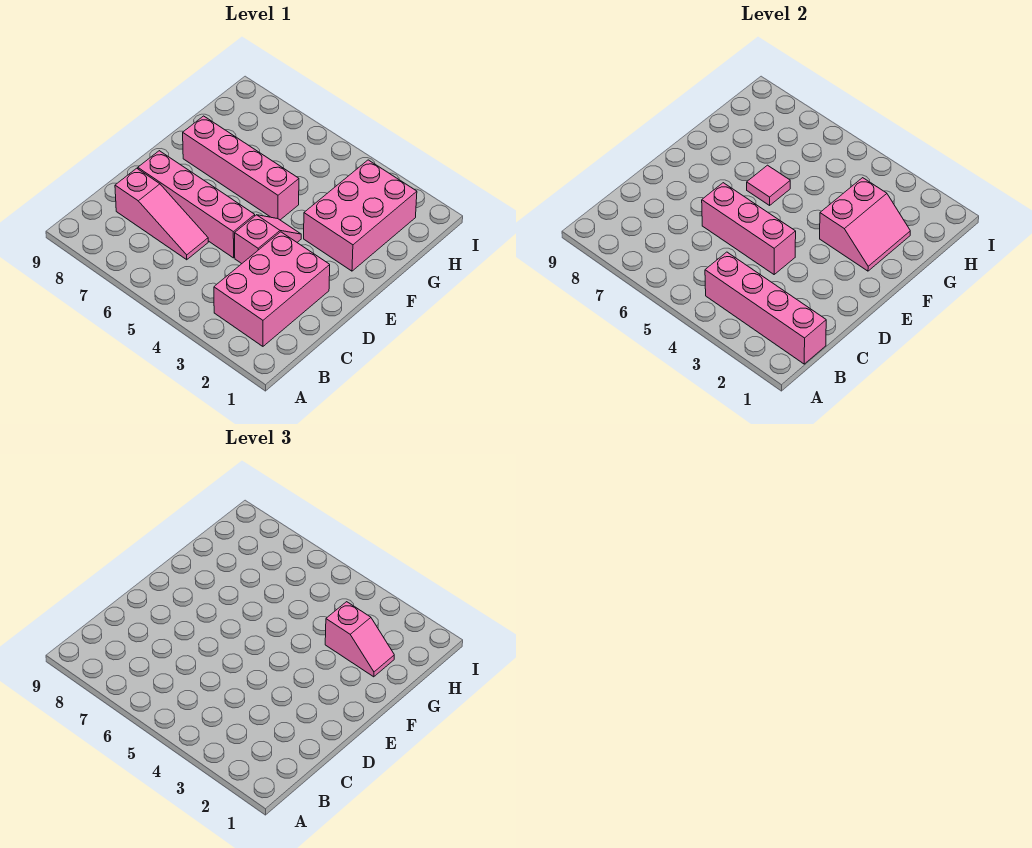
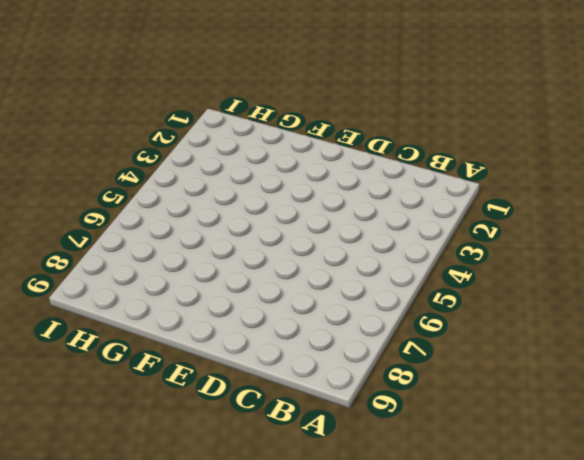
none -> pink 2x3 brick [214,232,330,346]
none -> pink 1x3 slope [115,168,208,260]

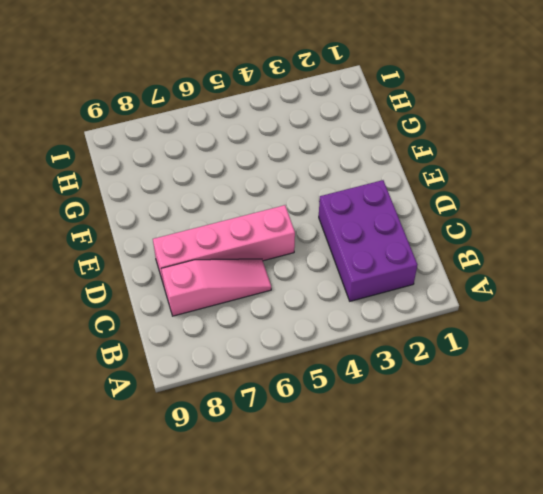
purple 2x3 brick [319,180,417,301] -> pink 2x3 brick [214,232,330,346]
none -> pink 1x2 slope [235,215,301,264]
none -> pink 2x3 brick [304,160,417,271]

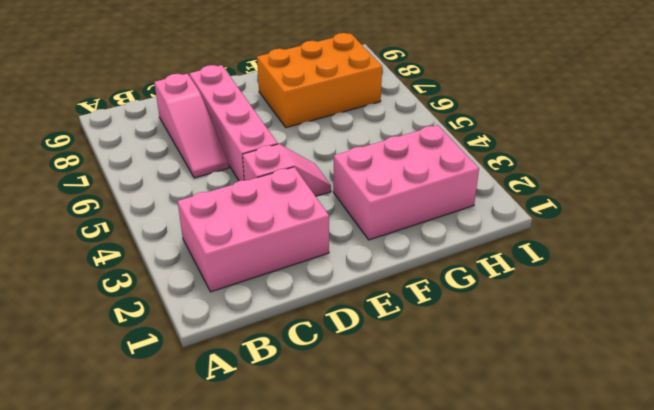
orange 2x3 brick [257,33,382,128] -> pink 1x4 brick [183,116,299,220]
none -> pink 1x4 brick [705,252,826,364]
none -> pink 1x3 brick [702,183,796,274]

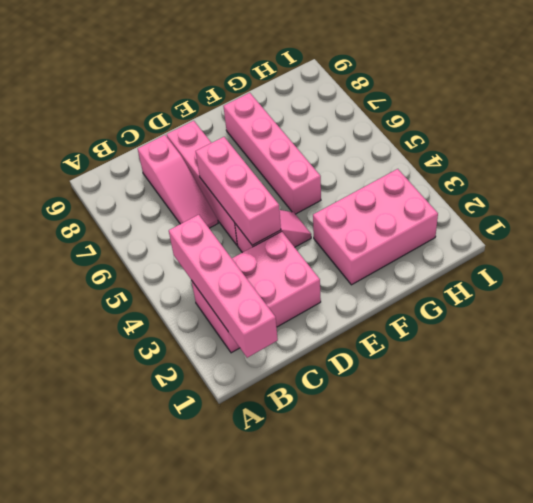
none -> pink 2x2 slope [820,178,910,271]
none -> pink 1x1 tile [747,165,790,205]

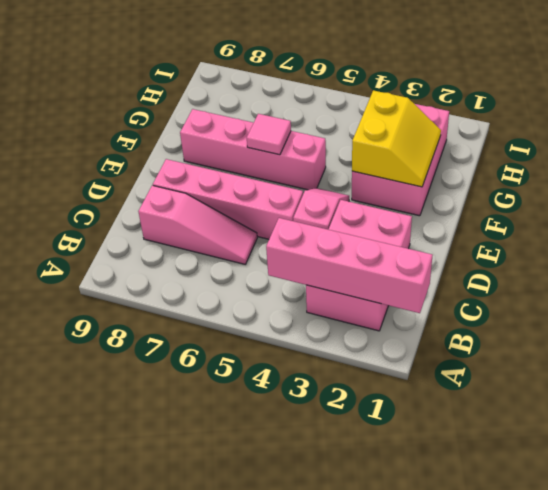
yellow 2x2 slope [352,90,441,187] -> pink 2x2 slope [820,178,910,271]
none -> pink 1x3 brick [702,183,796,274]
none -> pink 1x2 slope [325,602,394,677]

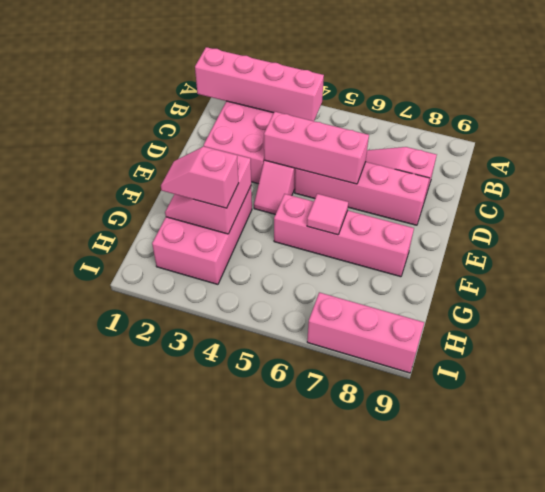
pink 1x3 brick [307,292,424,373] -> none

